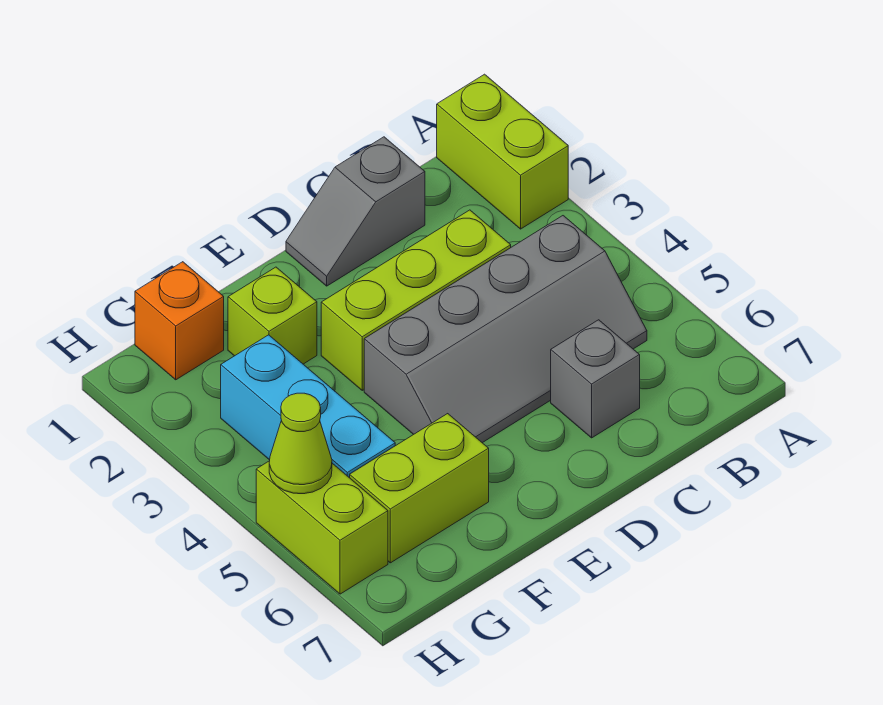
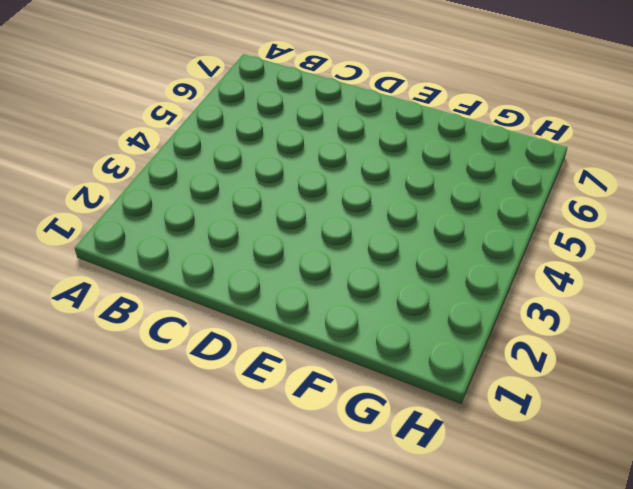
none -> lime 1x2 brick [437,74,568,229]
none -> grey 2x4 slope [364,216,647,443]

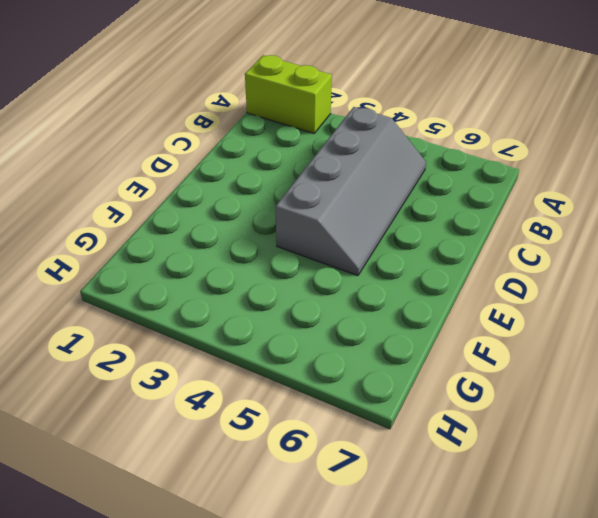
none -> grey 1x2 slope [286,137,425,286]
none -> lime 1x3 brick [321,210,511,390]

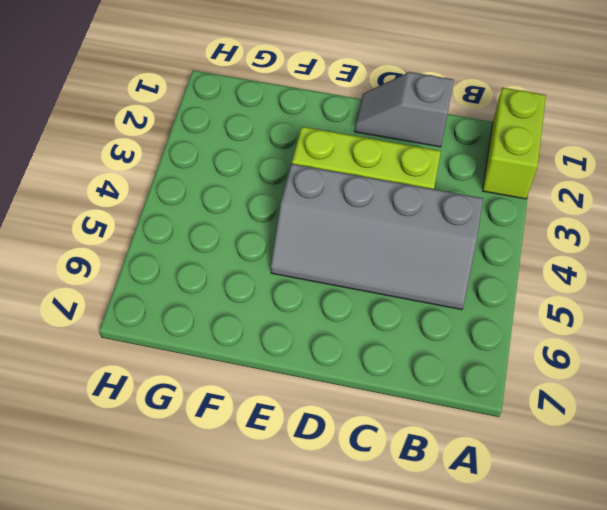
none -> grey 1x1 brick [551,320,640,438]
none -> lime 1x1 brick [228,267,317,364]

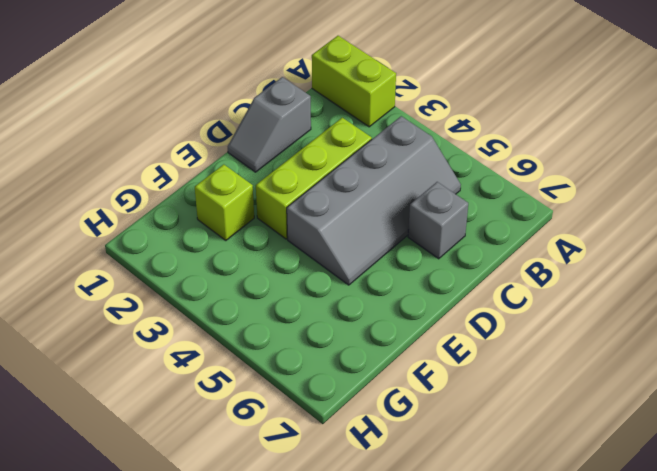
none -> lime 1x2 brick [350,414,489,563]
none -> orange 1x1 brick [135,262,224,380]

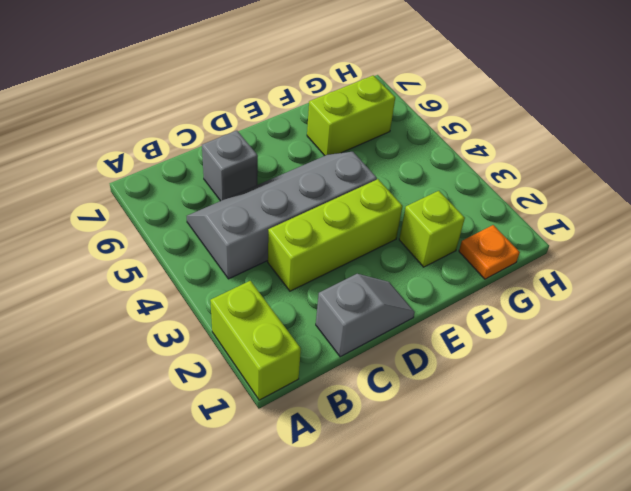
orange 1x1 plate [459,225,520,279] -> orange 1x1 brick [135,262,224,380]
none -> cyan 1x3 brick [221,335,395,478]
none -> lime 1x2 brick [256,461,388,594]

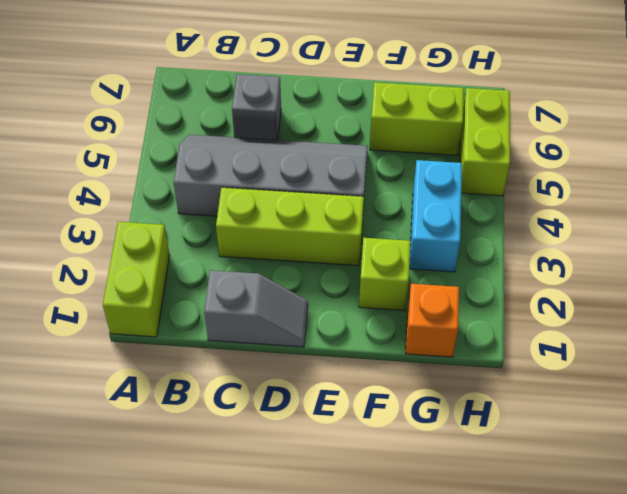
cyan 1x2 brick [409,160,462,272] -> cyan 1x3 brick [221,335,395,478]
none -> lime 1x1 cone [269,393,332,494]

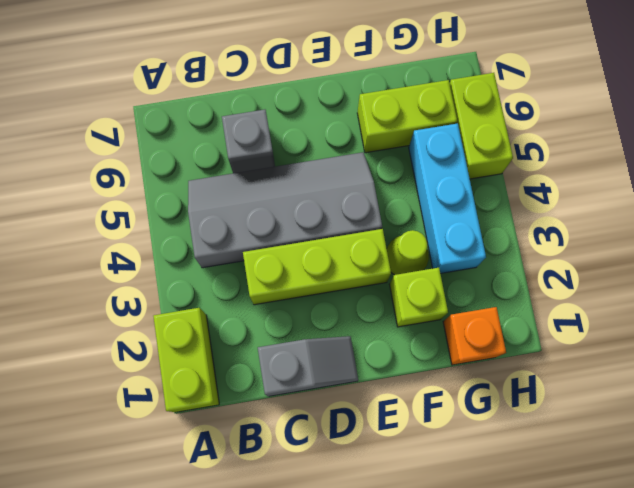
lime 1x1 cone [387,230,429,275] -> lime 1x1 cone moved to [269,393,332,494]

